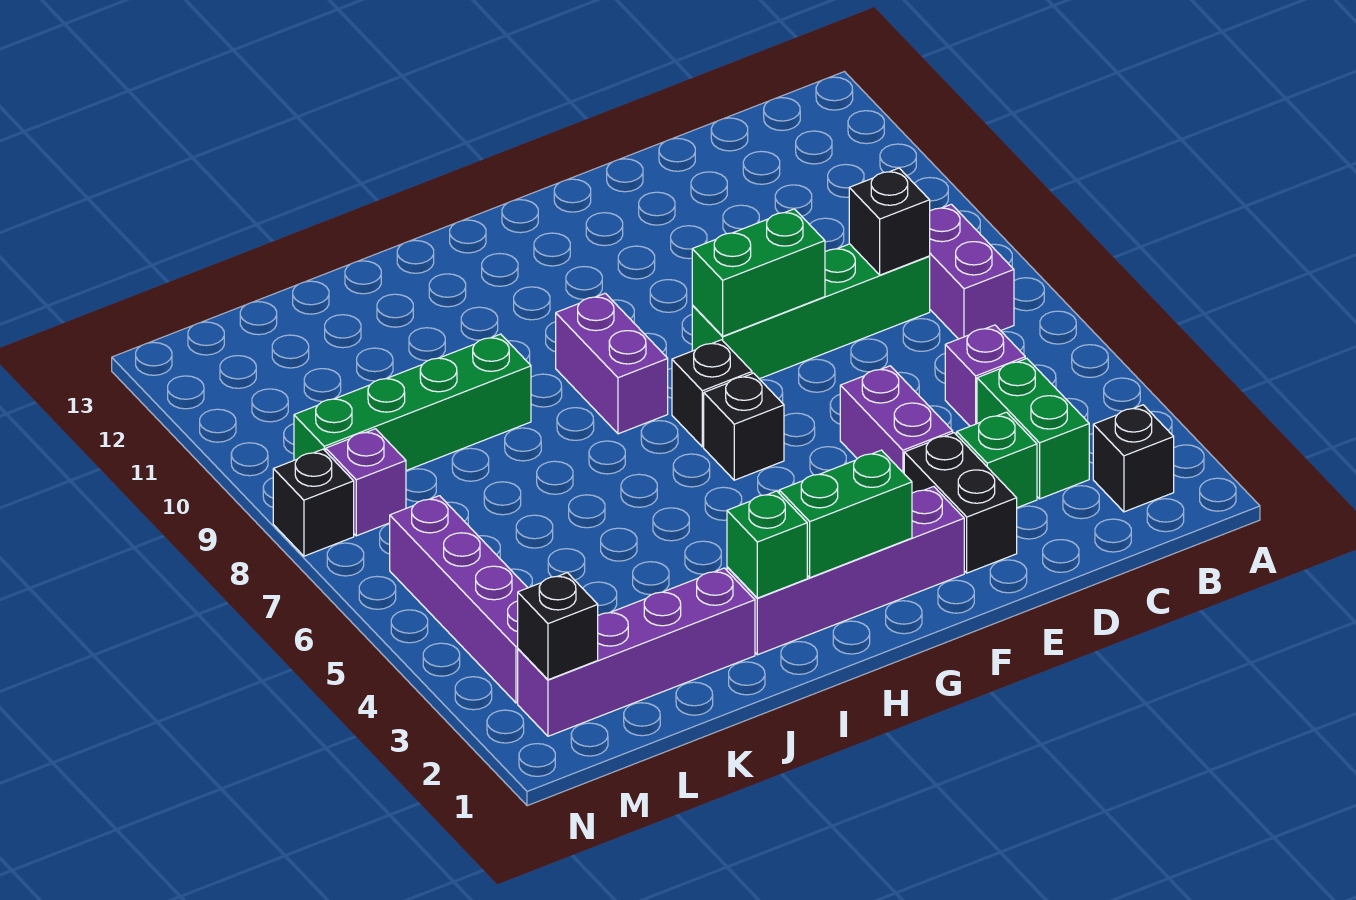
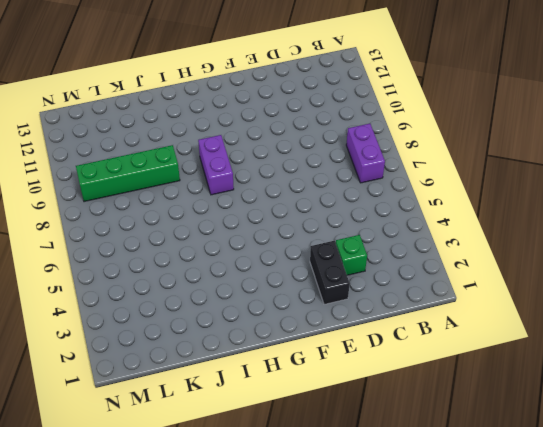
none -> black 1x1 brick [1093,405,1174,512]
none -> green 1x2 brick [977,358,1089,499]
none -> purple 1x1 brick [945,325,1025,426]

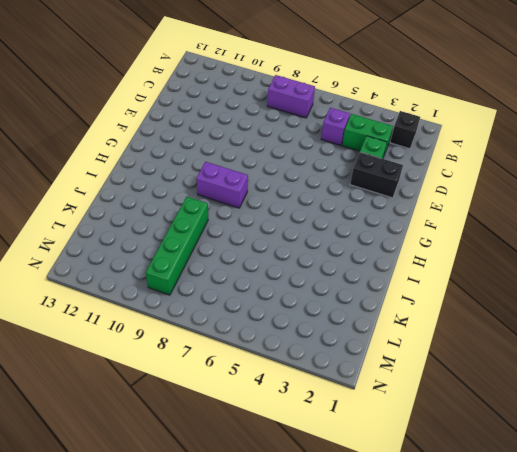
none -> green 1x4 brick [692,244,930,379]
none -> purple 1x2 brick [840,366,953,473]
none -> purple 1x4 brick [727,487,964,655]

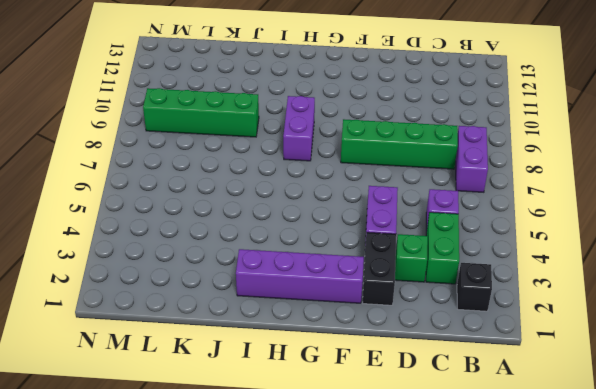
none -> black 1x1 brick [704,373,784,480]
none -> black 1x1 brick [672,340,752,447]
none -> purple 1x4 brick [518,568,755,736]

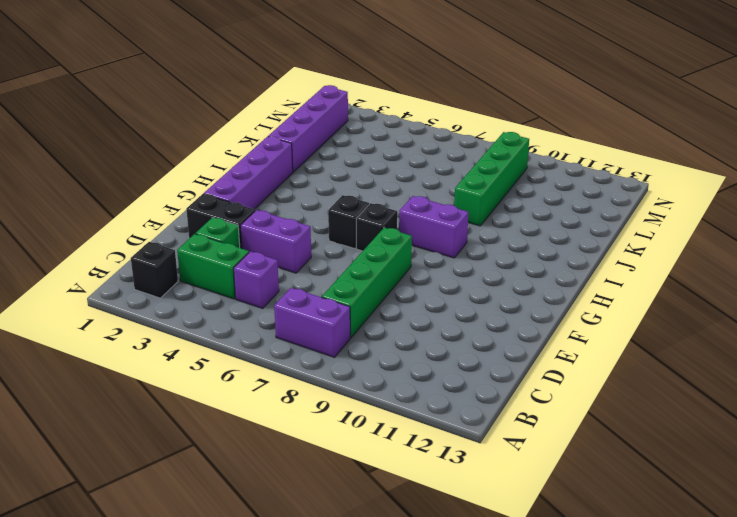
none -> purple 1x4 brick [390,496,528,703]
none -> purple 1x1 brick [326,429,406,536]
none -> black 1x1 brick [273,449,354,556]

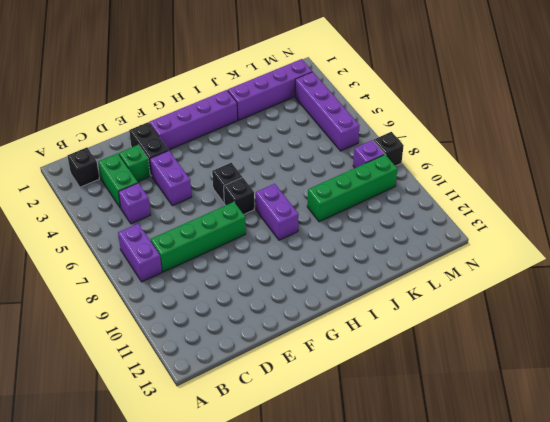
none -> black 1x1 brick [849,168,930,275]
none -> green 1x2 brick [692,209,825,336]
none -> green 1x2 brick [779,450,912,578]

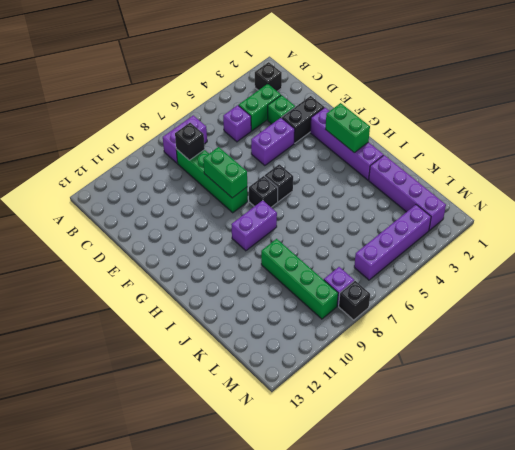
none -> green 1x1 brick [727,491,807,598]
none -> black 1x1 brick [518,573,598,680]

